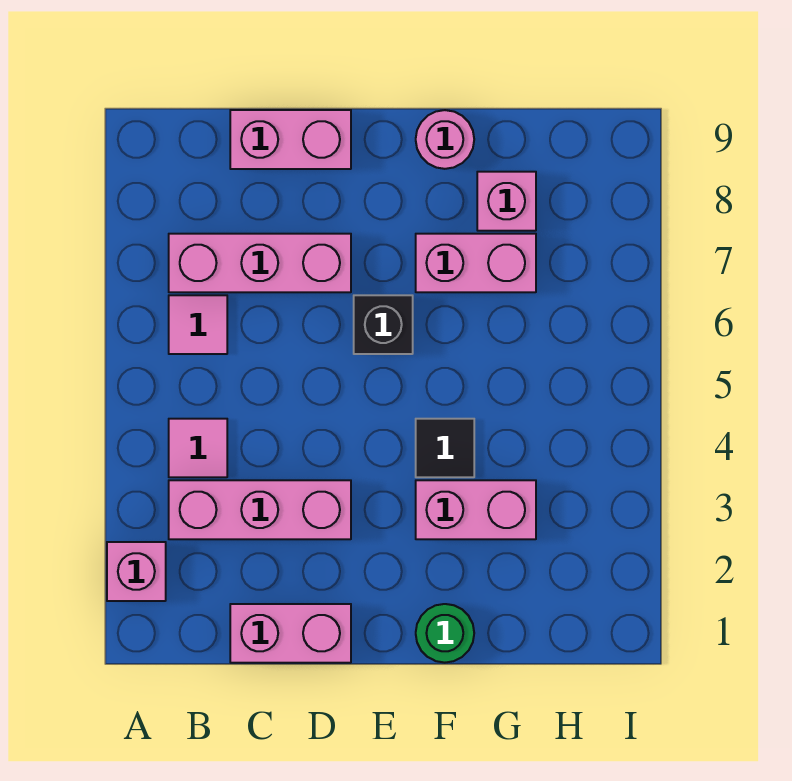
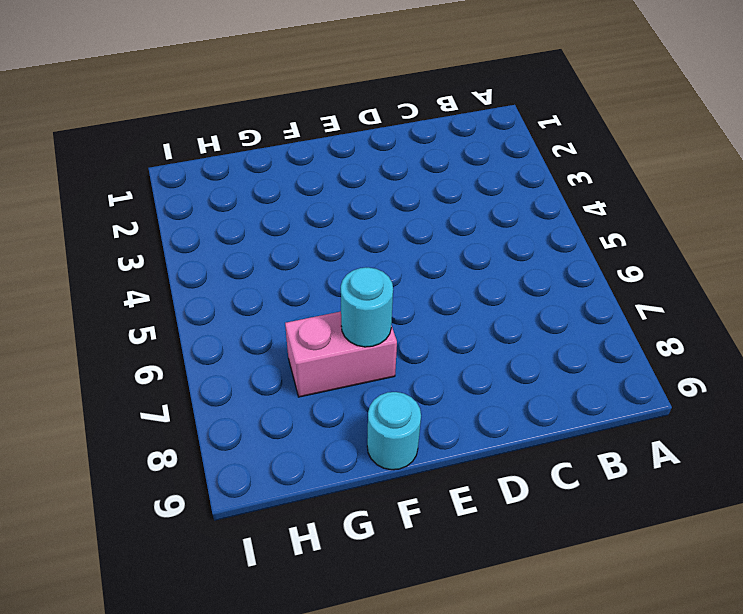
cyan 1x1 round brick [341,267,393,347] -> none
cyan 1x1 round brick [367,392,421,470] -> pink 1x1 round brick [416,110,474,169]
none -> pink 1x1 brick [107,542,166,601]
none -> pink 1x3 brick [169,480,351,539]
none -> pink 1x1 tile [169,419,227,477]

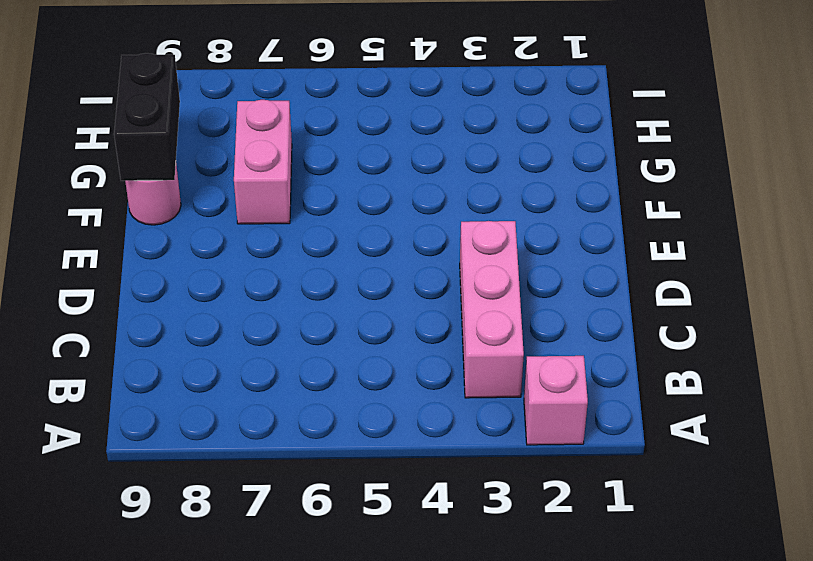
black 1x2 brick [114,53,180,181] -> none
none -> pink 1x1 tile [169,419,227,477]
none -> pink 1x1 tile [169,295,227,354]
none -> pink 1x3 brick [169,234,351,292]

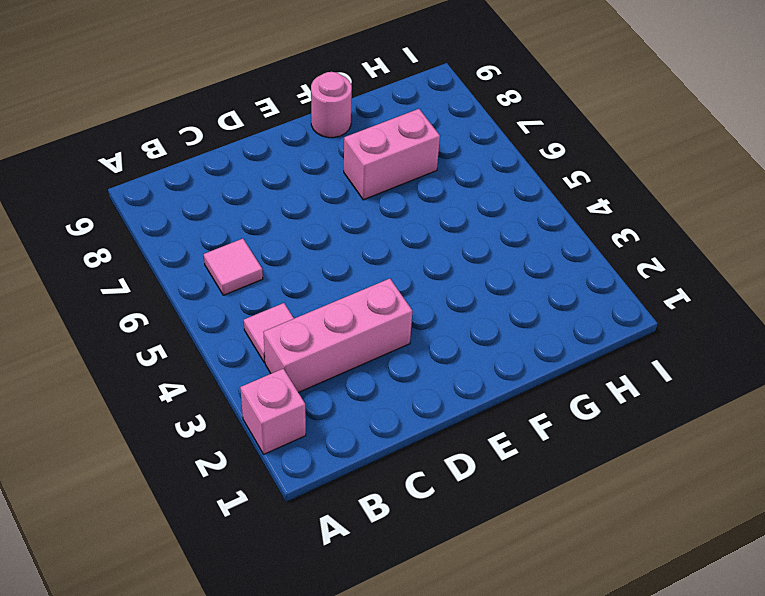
none -> pink 1x3 brick [169,234,351,292]
none -> pink 1x2 brick [230,604,351,663]
none -> pink 1x2 brick [230,110,351,169]

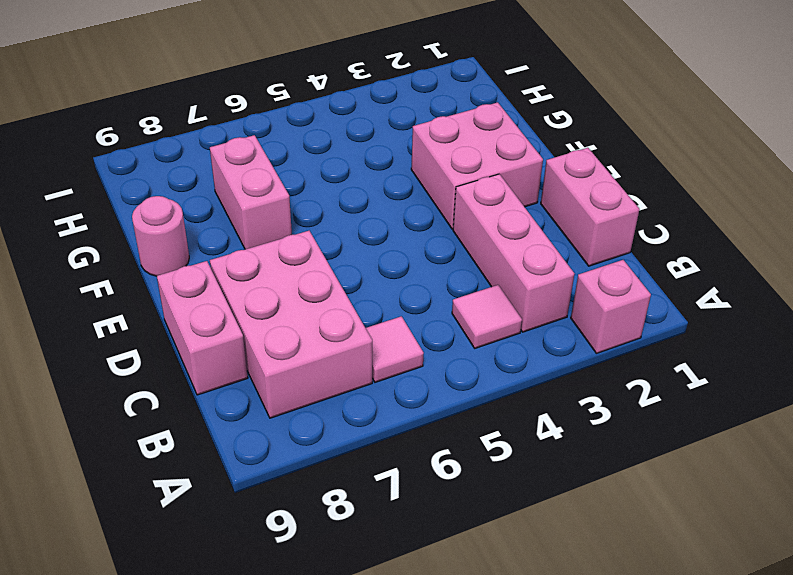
pink 2x3 brick [210,231,372,418] -> pink 1x3 brick [169,234,351,292]
pink 2x2 brick [411,102,543,229] -> pink 1x2 brick [416,480,536,539]
none -> black 1x1 brick [354,295,413,354]
none -> green 1x1 round brick [416,604,474,663]
none -> black 1x1 tile [416,419,474,477]

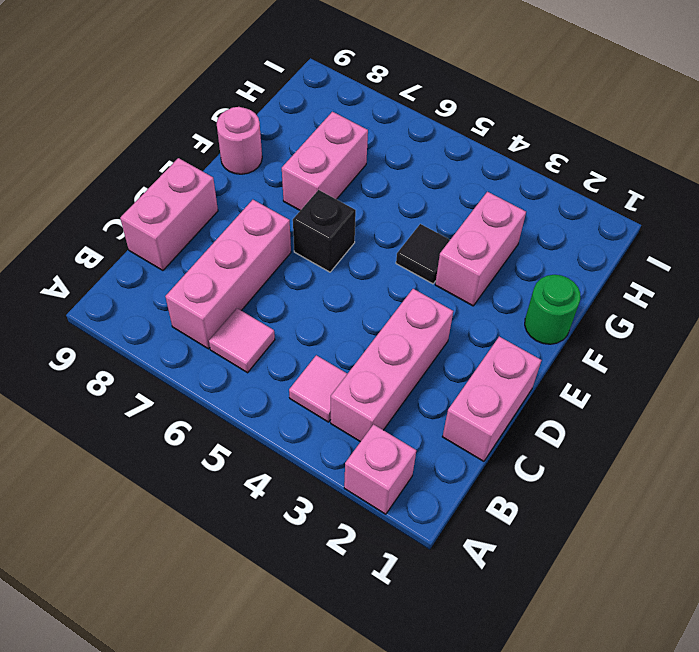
none -> pink 1x1 brick [477,172,536,231]

